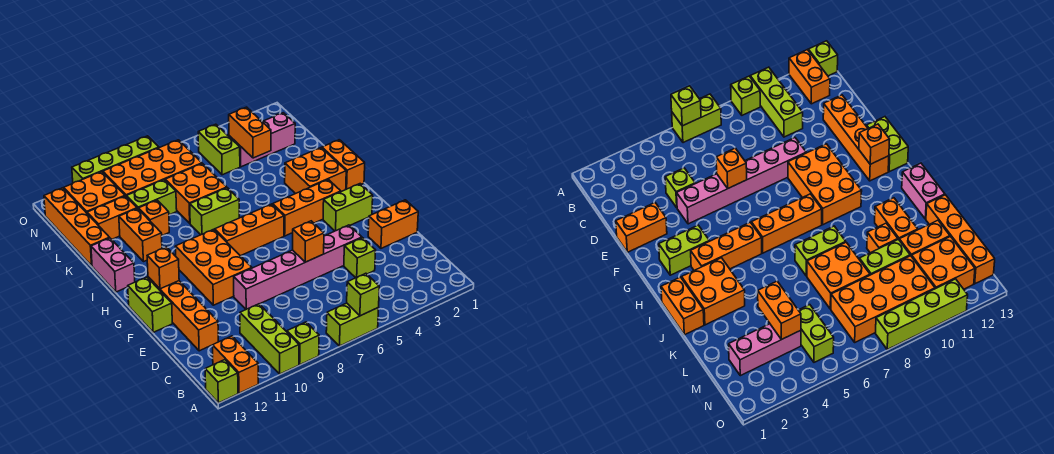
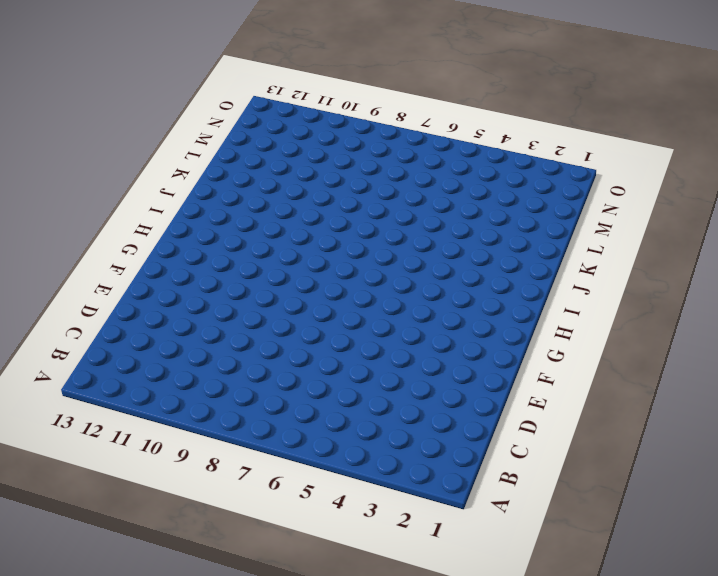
none -> lime 1x2 brick [326,303,379,346]
none -> lime 1x1 brick [287,322,319,365]
none -> lime 1x3 brick [240,304,299,374]
none -> orange 1x2 brick [213,336,258,393]

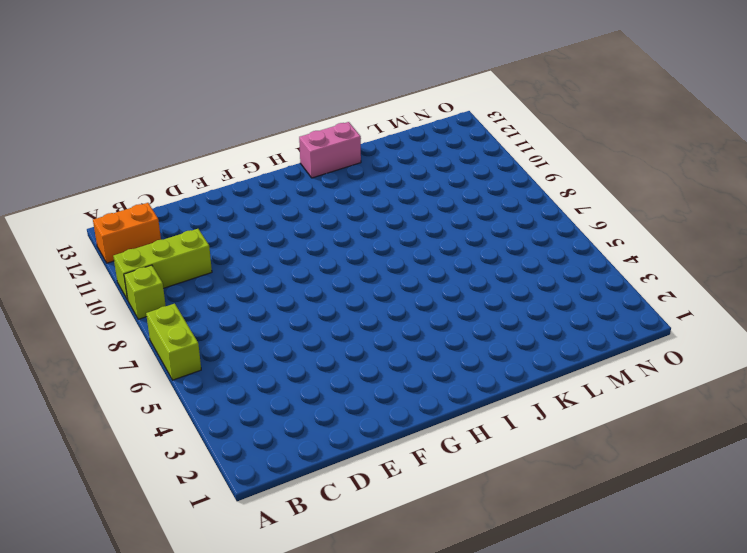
none -> lime 1x1 brick [205,360,238,403]
none -> lime 1x1 brick [344,238,376,278]
none -> orange 1x4 brick [148,277,218,351]
none -> orange 1x2 brick [368,200,418,248]

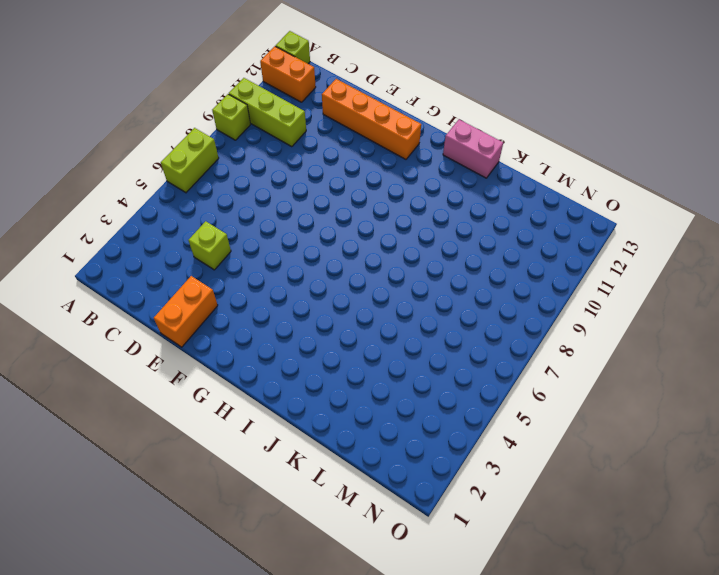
none -> pink 1x6 brick [234,225,362,309]
none -> orange 2x3 brick [175,229,252,305]
none -> lime 1x2 brick [128,277,172,332]
none -> lime 1x2 brick [323,184,373,231]

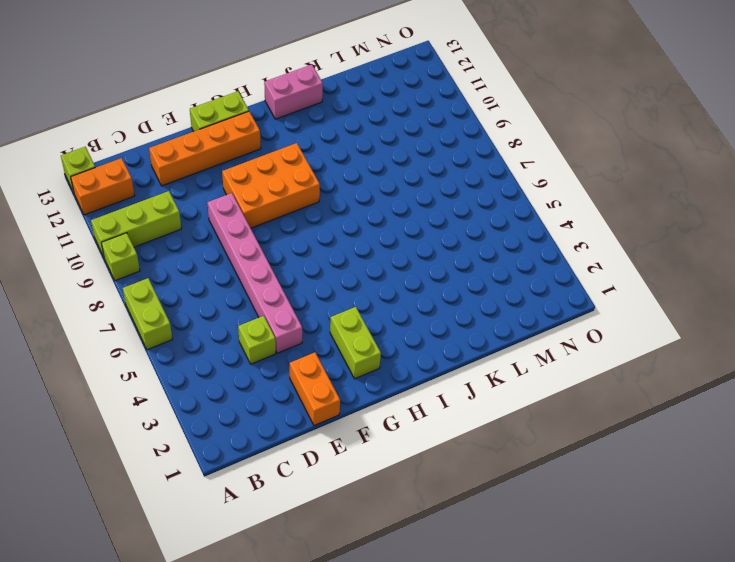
none -> orange 1x3 brick [273,179,341,236]
none -> orange 1x3 brick [215,204,284,256]
none -> orange 1x2 brick [322,140,365,189]
none -> orange 2x2 brick [285,148,346,194]

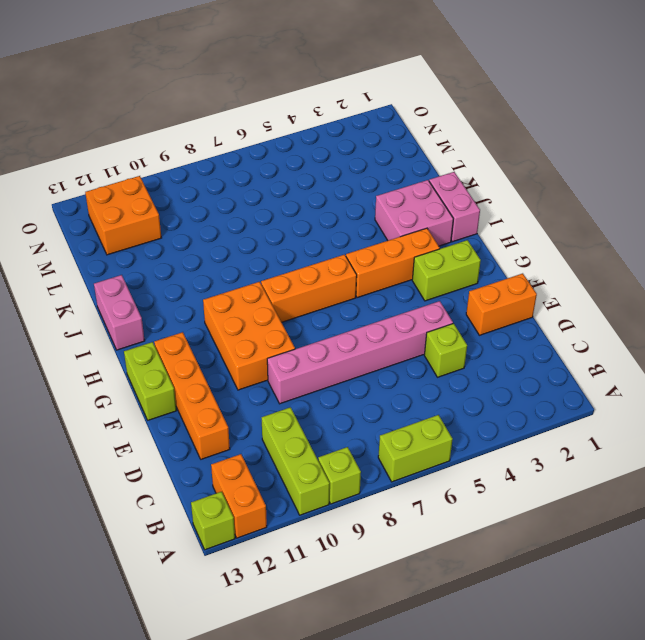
pink 1x2 brick [429,172,480,242] -> orange 1x2 brick [322,140,365,189]
pink 2x2 brick [375,180,453,246] -> orange 2x2 brick [285,148,346,194]
none -> lime 1x2 brick [190,188,239,235]
none -> orange 1x2 brick [119,208,162,262]
none -> orange 2x2 brick [165,164,227,223]
none -> orange 1x1 brick [139,200,169,235]

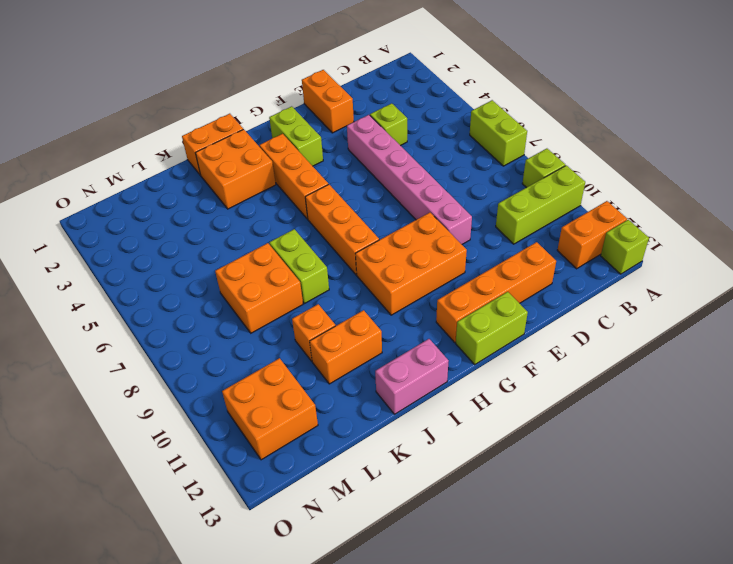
none -> orange 1x4 brick [44,188,110,266]
none -> lime 1x2 brick [127,180,177,215]
none -> orange 1x2 brick [87,196,137,239]
none -> pink 1x3 brick [229,113,295,167]

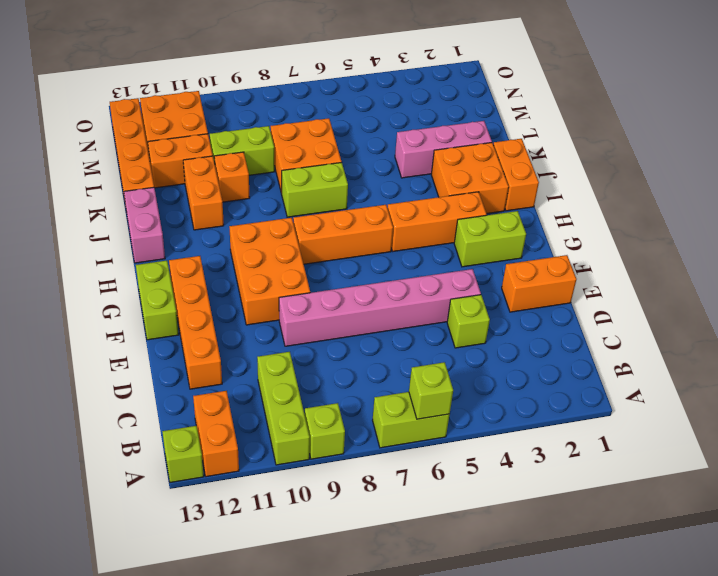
pink 1x3 brick [395,121,492,178] -> pink 1x3 brick moved to [229,113,295,167]
none -> lime 1x2 brick [198,124,240,175]
none -> orange 2x4 brick [103,140,202,197]
none -> lime 1x4 brick [72,136,159,183]
none -> orange 1x1 brick [293,221,324,262]

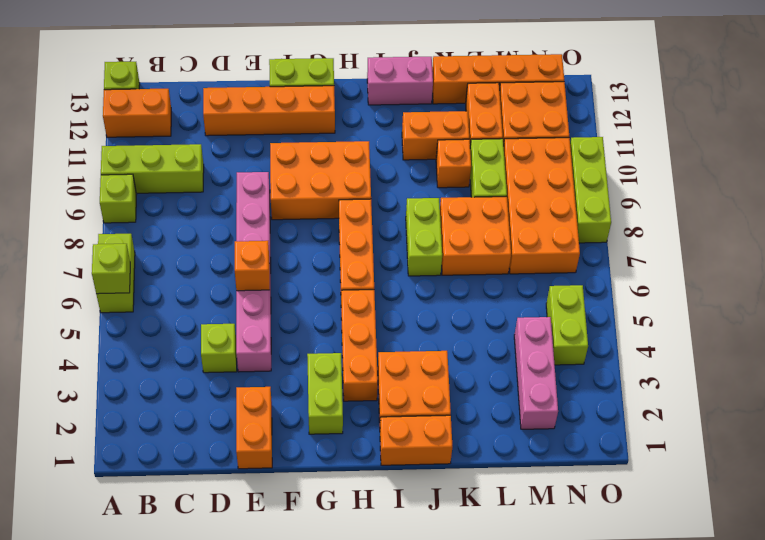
lime 1x2 brick [546,285,588,365] -> lime 1x2 brick turned to [198,124,240,175]
lime 1x3 brick [570,137,611,243] -> lime 1x4 brick [72,136,159,183]
none -> orange 1x1 brick [147,247,179,289]
none -> orange 1x2 brick [229,107,271,158]

